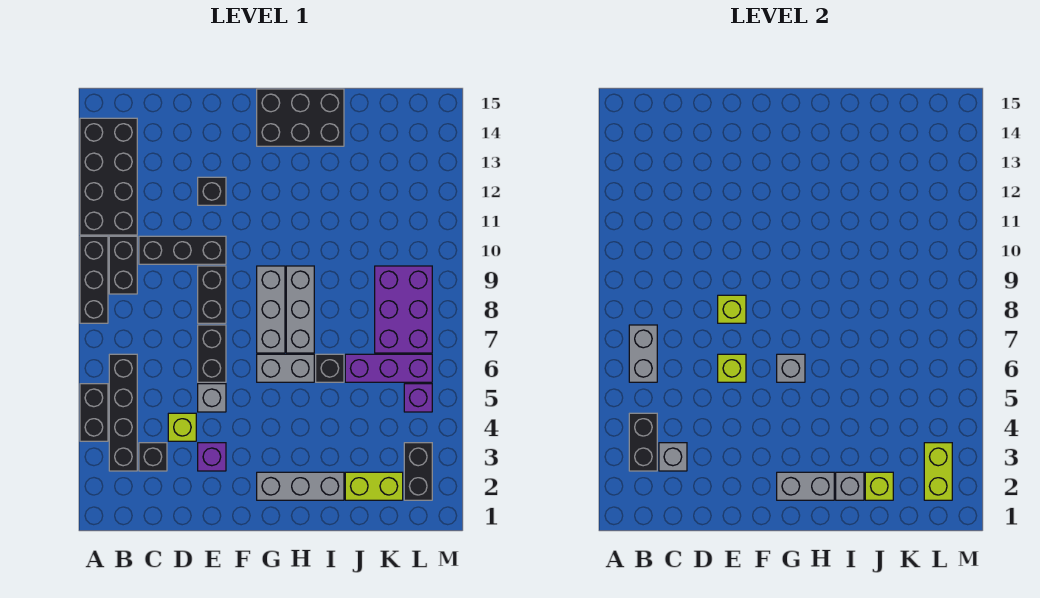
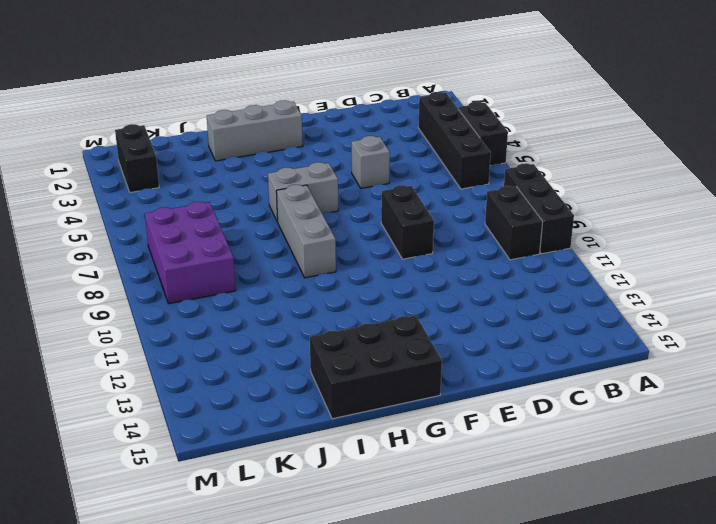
none -> black 2x4 brick [80,118,137,235]
none -> black 1x1 brick [139,443,167,471]
none -> black 1x3 brick [139,236,226,264]
none -> lime 1x1 brick [168,413,196,441]

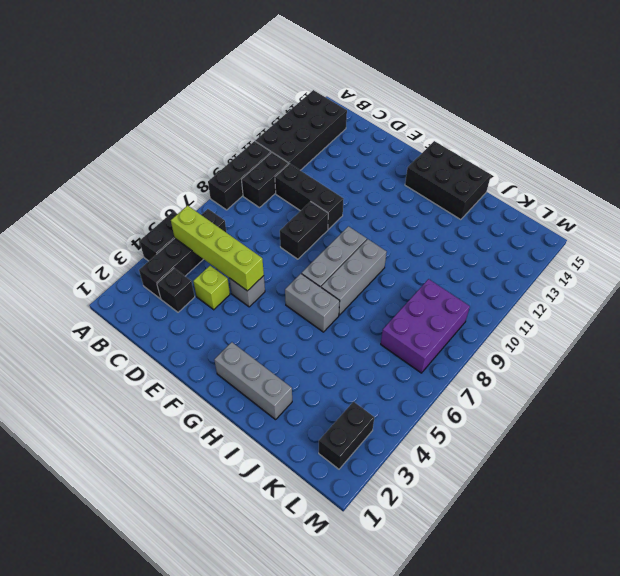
lime 1x4 brick [171,206,264,291] -> none
none -> purple 1x1 brick [198,443,226,471]
none -> black 1x2 brick [198,325,226,382]
none -> black 1x1 brick [198,177,226,205]
none -> black 1x1 brick [316,354,344,382]

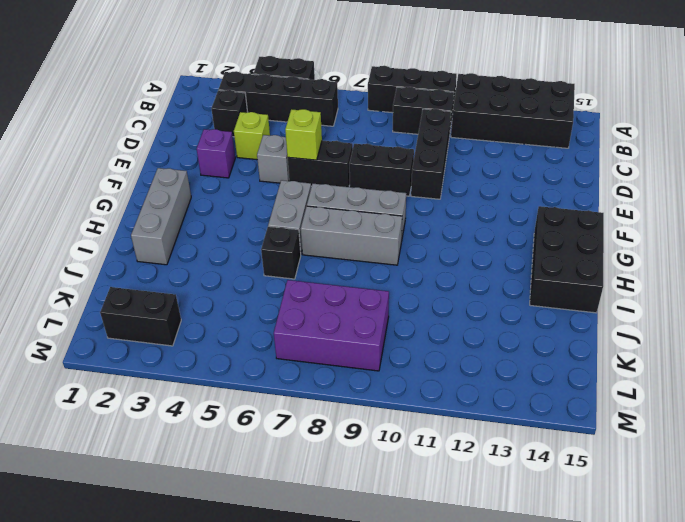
none -> black 1x1 brick [198,177,226,205]
none -> lime 1x2 brick [345,472,403,500]
none -> purple 1x3 brick [345,354,432,382]
none -> purple 1x1 brick [404,384,432,412]

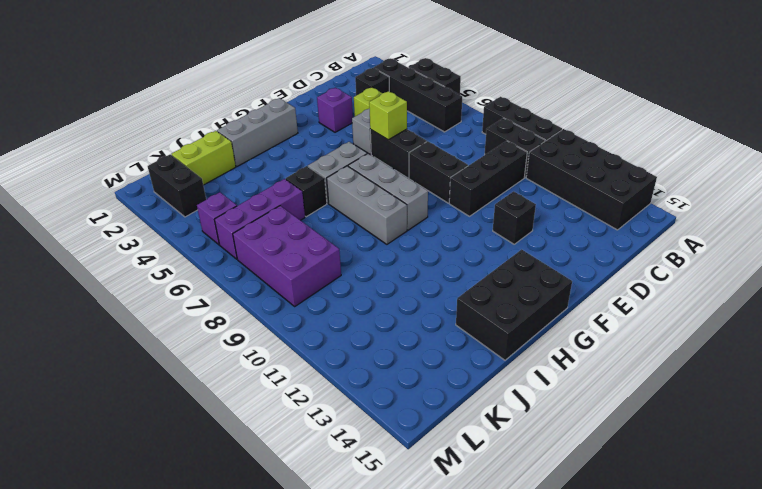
none -> black 1x2 brick [629,413,657,471]
none -> grey 1x2 brick [629,325,657,382]
none -> grey 1x1 brick [659,443,687,471]
none -> lime 1x1 brick [718,295,746,323]

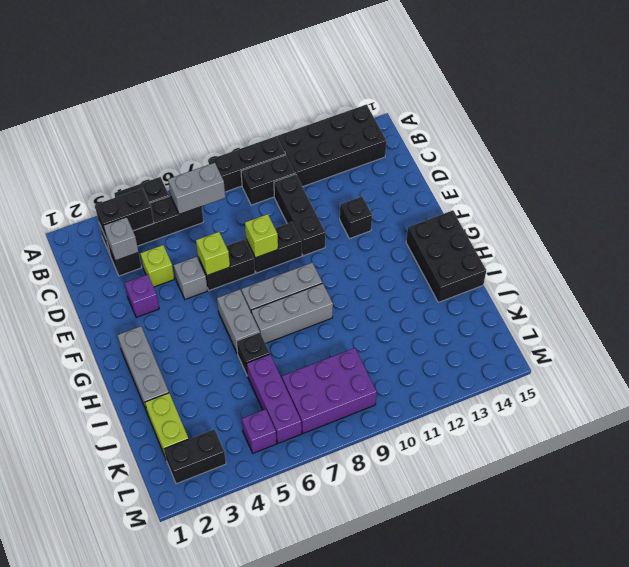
none -> grey 1x2 brick [777,472,834,500]
none -> grey 1x1 brick [777,354,805,382]
none -> grey 1x1 brick [836,472,864,500]
none -> lime 1x1 brick [865,472,893,500]

